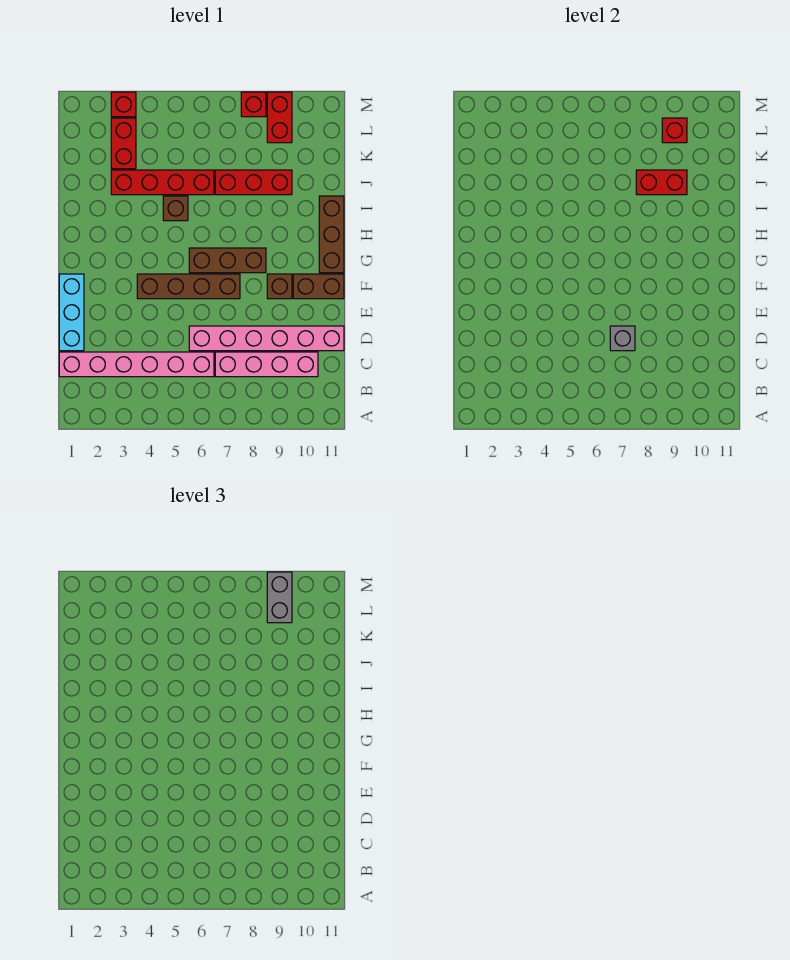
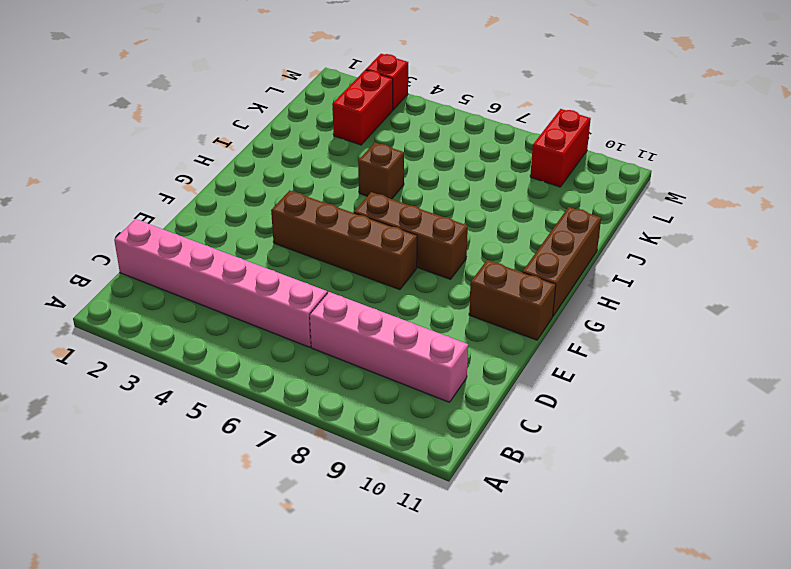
none -> cyan 1x3 brick [59,274,84,351]
none -> pink 1x6 brick [189,326,344,351]
none -> brown 1x1 brick [267,274,292,299]

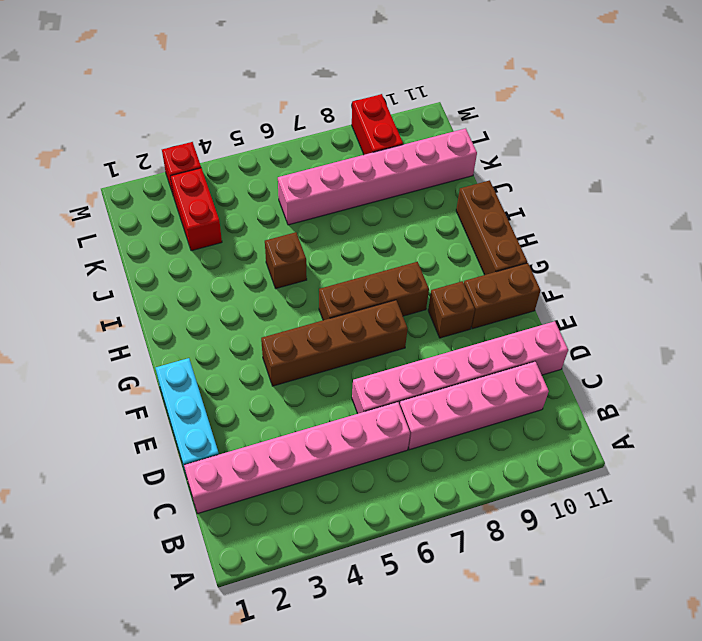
pink 1x6 brick [278,128,477,225] -> none
none -> red 1x4 brick [111,170,214,195]
none -> red 1x3 brick [215,170,292,195]
none -> red 1x1 brick [241,92,266,117]

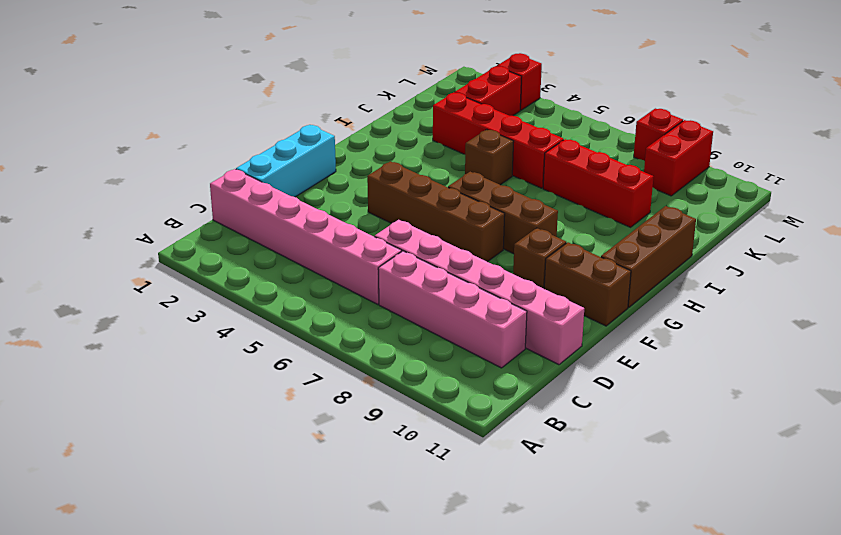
none -> grey 1x1 brick [610,326,635,351]
none -> red 1x2 brick [636,170,687,195]
none -> red 1x1 brick [662,118,687,143]

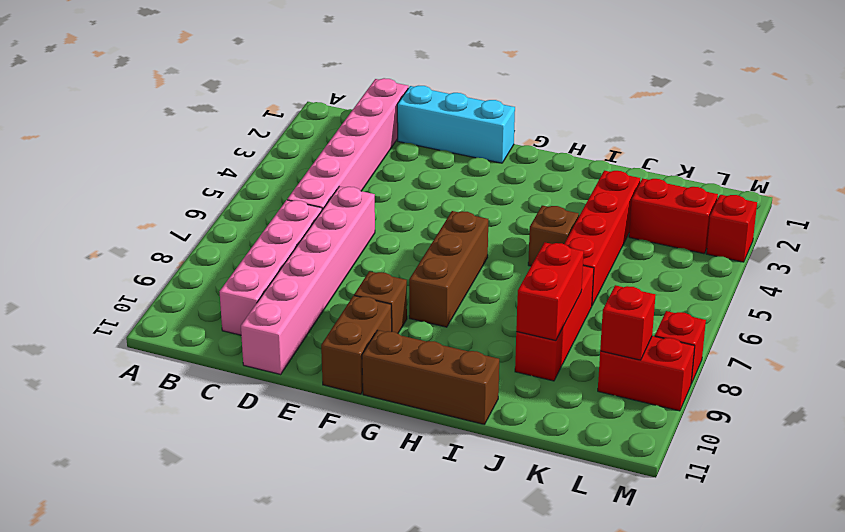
none -> brown 1x4 brick [137,274,240,299]
none -> grey 1x1 brick [610,326,635,351]
none -> grey 1x2 brick [267,572,292,623]

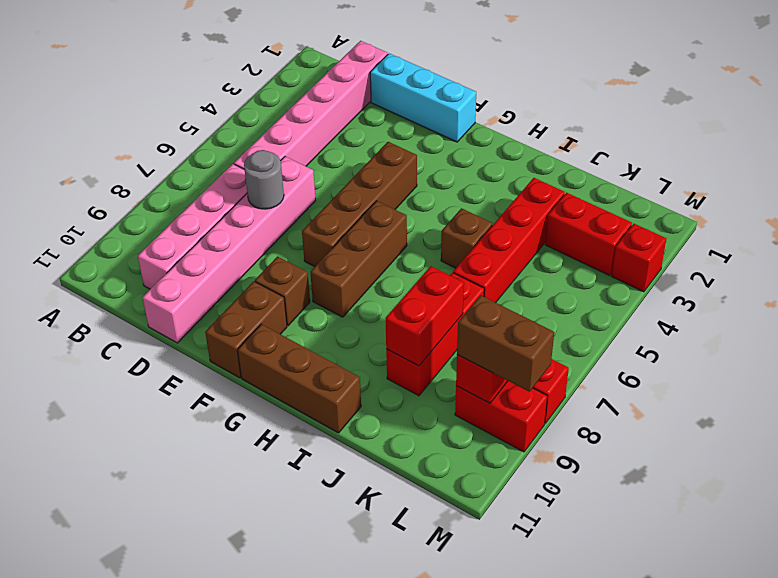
grey 1x1 round brick [244,150,284,209] -> grey 1x1 brick [610,326,635,351]
brown 1x2 brick [457,295,554,392] -> grey 1x2 brick [267,572,292,623]

